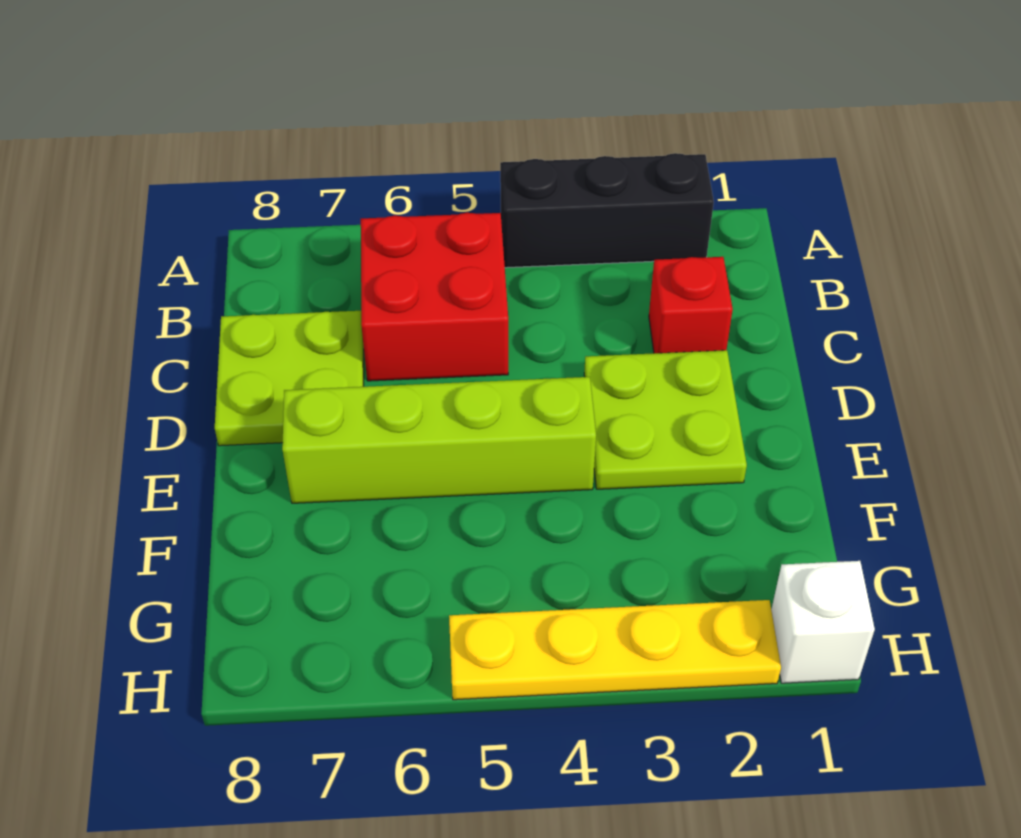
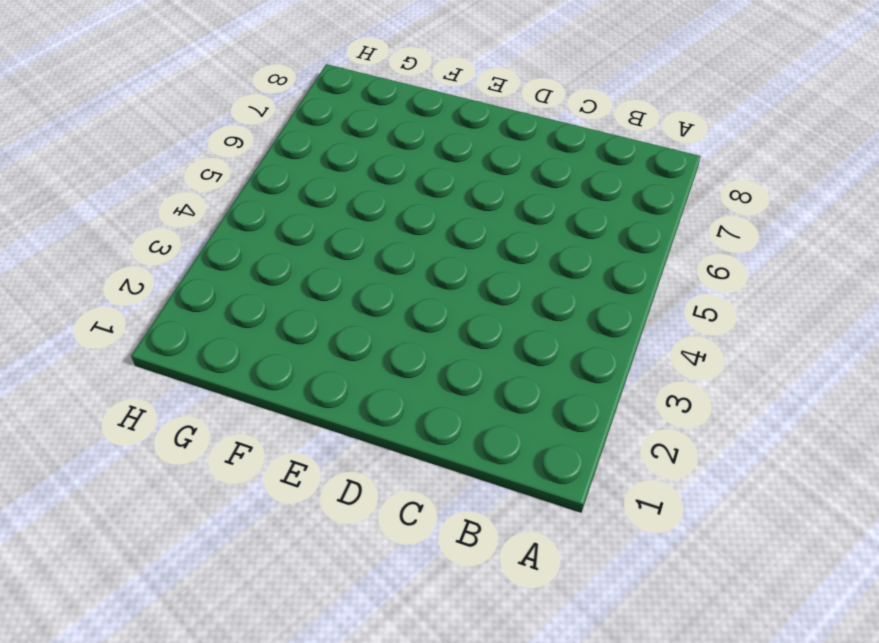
none -> black 1x3 brick [500,153,714,268]
none -> red 2x2 brick [361,213,508,381]

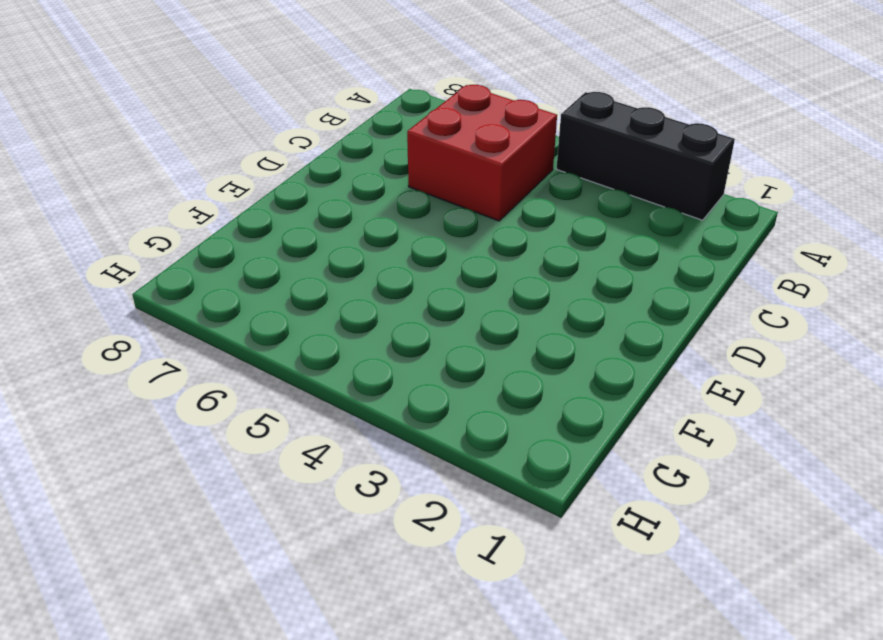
none -> red 1x1 brick [649,257,733,353]
none -> lime 2x2 plate [215,311,364,446]

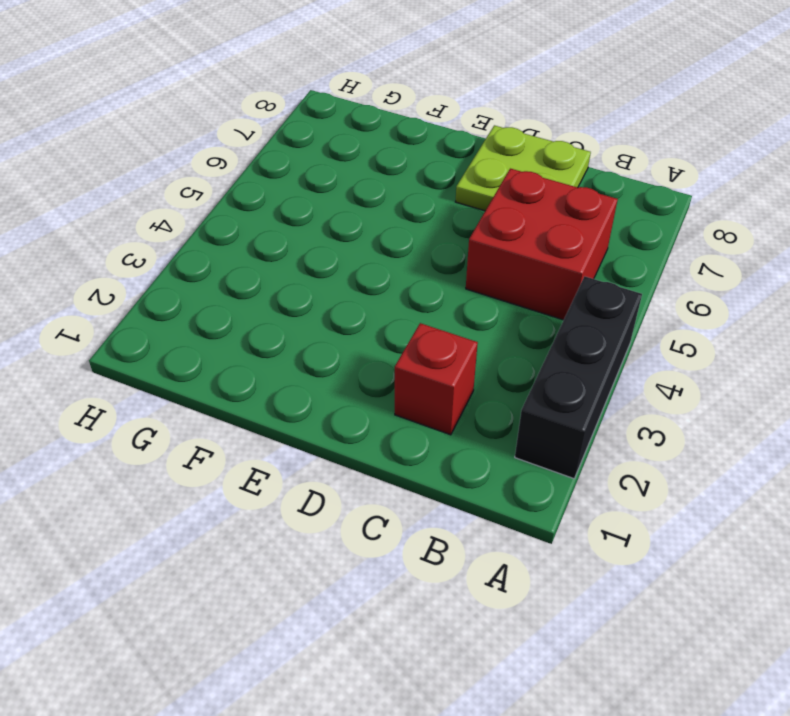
none -> lime 2x2 plate [584,350,747,489]
none -> lime 1x4 brick [282,377,596,503]

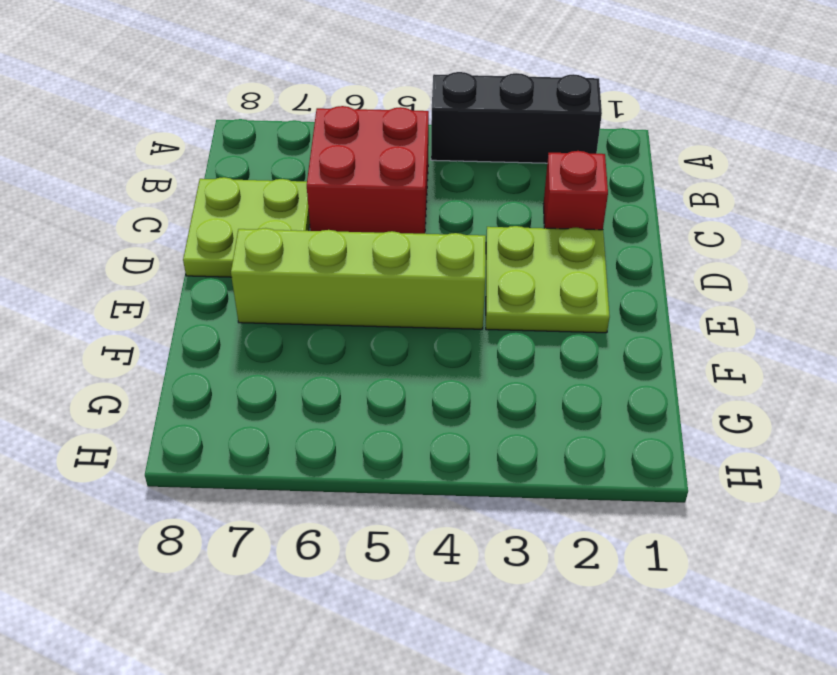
none -> white 1x1 brick [771,561,875,683]
none -> yellow 1x4 plate [449,600,781,700]

